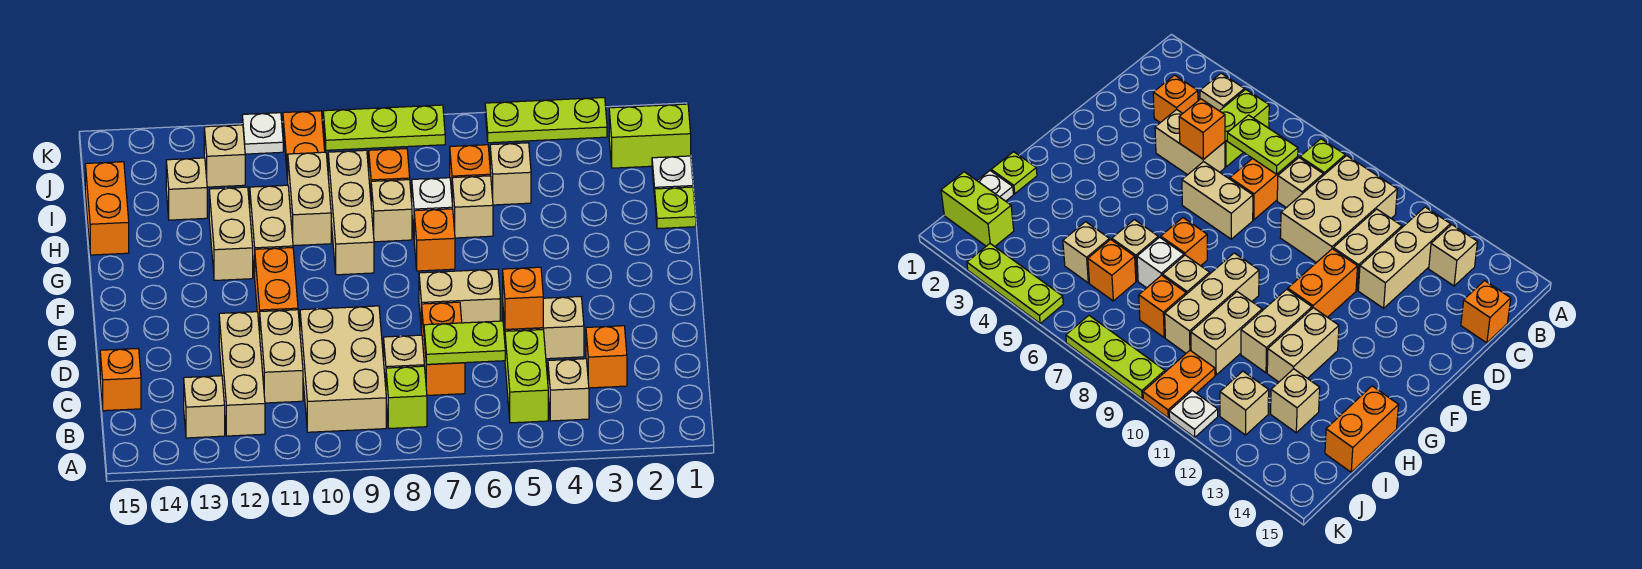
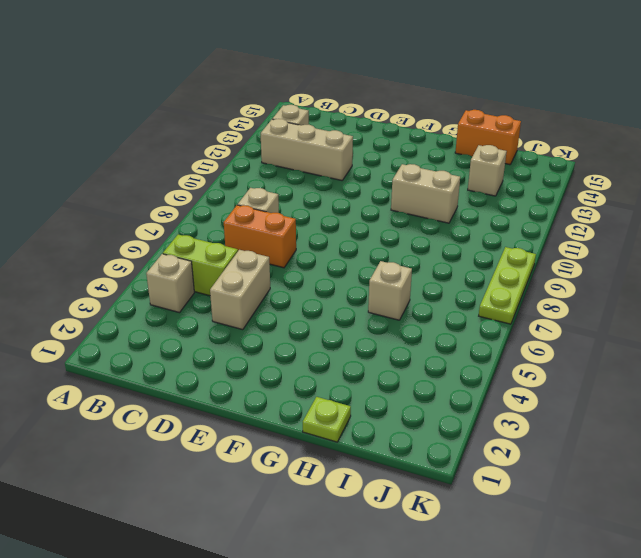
none -> lime 1x1 brick [386,366,427,428]
none -> tan 2x3 brick [300,306,386,432]
none -> orange 1x1 brick [586,326,627,388]
none -> tan 1x2 brick [260,310,303,403]

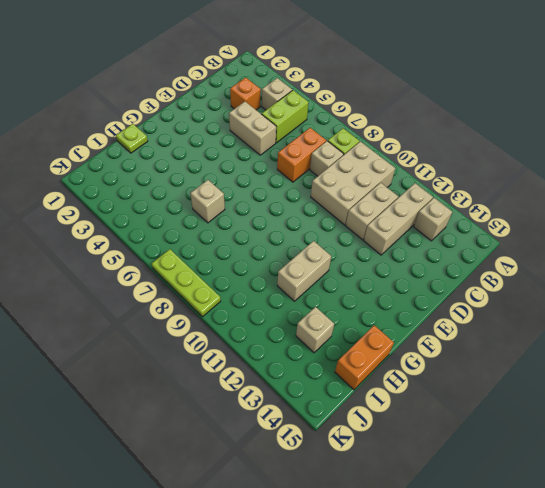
none -> orange 1x1 brick [100,348,141,411]
none -> tan 1x2 brick [419,269,500,333]
none -> orange 1x2 brick [255,248,298,334]
none -> orange 1x1 brick [414,209,455,271]

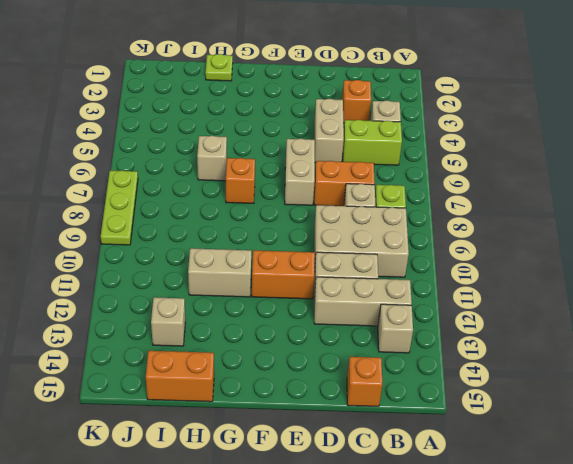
none -> tan 1x3 brick [328,150,374,275]
none -> tan 1x2 brick [209,187,253,281]
none -> white 1x1 brick [412,178,453,233]
none -> tan 1x1 brick [371,180,412,242]

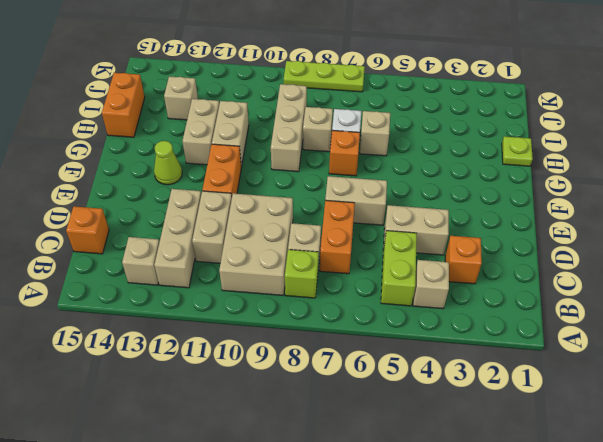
lime 1x1 cone [154,141,182,185] -> none
none -> tan 1x2 brick [288,152,331,246]
none -> white 1x1 plate [652,156,693,197]
none -> tan 1x1 brick [490,143,531,205]
none -> orange 1x1 brick [450,145,491,193]

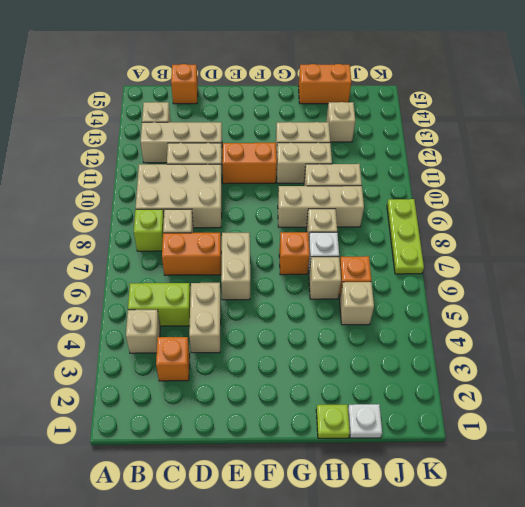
none -> orange 1x1 brick [369,148,410,197]
none -> lime 1x2 brick [609,104,691,168]
none -> orange 1x2 plate [283,111,325,180]
none -> tan 1x1 brick [204,125,245,187]

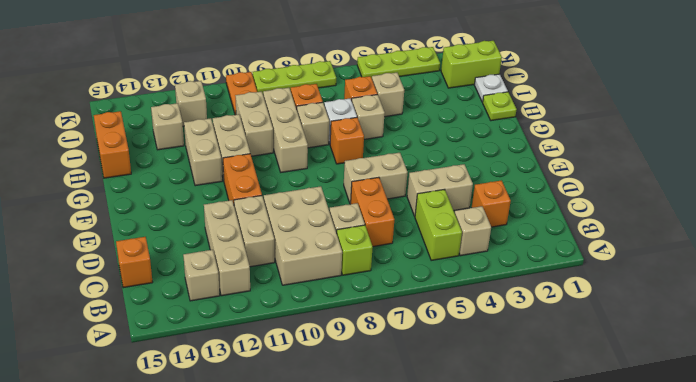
none -> white 1x1 plate [242,113,283,154]
none -> lime 1x2 plate [424,321,505,364]
none -> orange 1x1 brick [503,267,543,329]

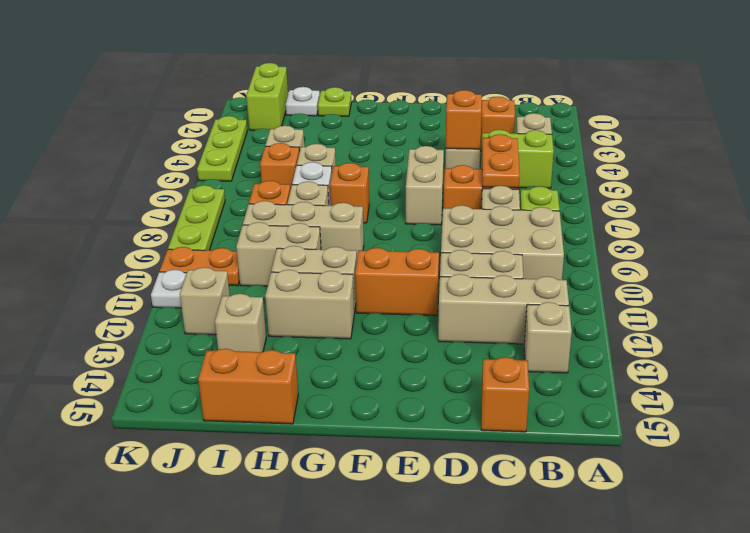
orange 1x2 plate [482,134,520,188] -> lime 1x2 plate [424,321,505,364]

